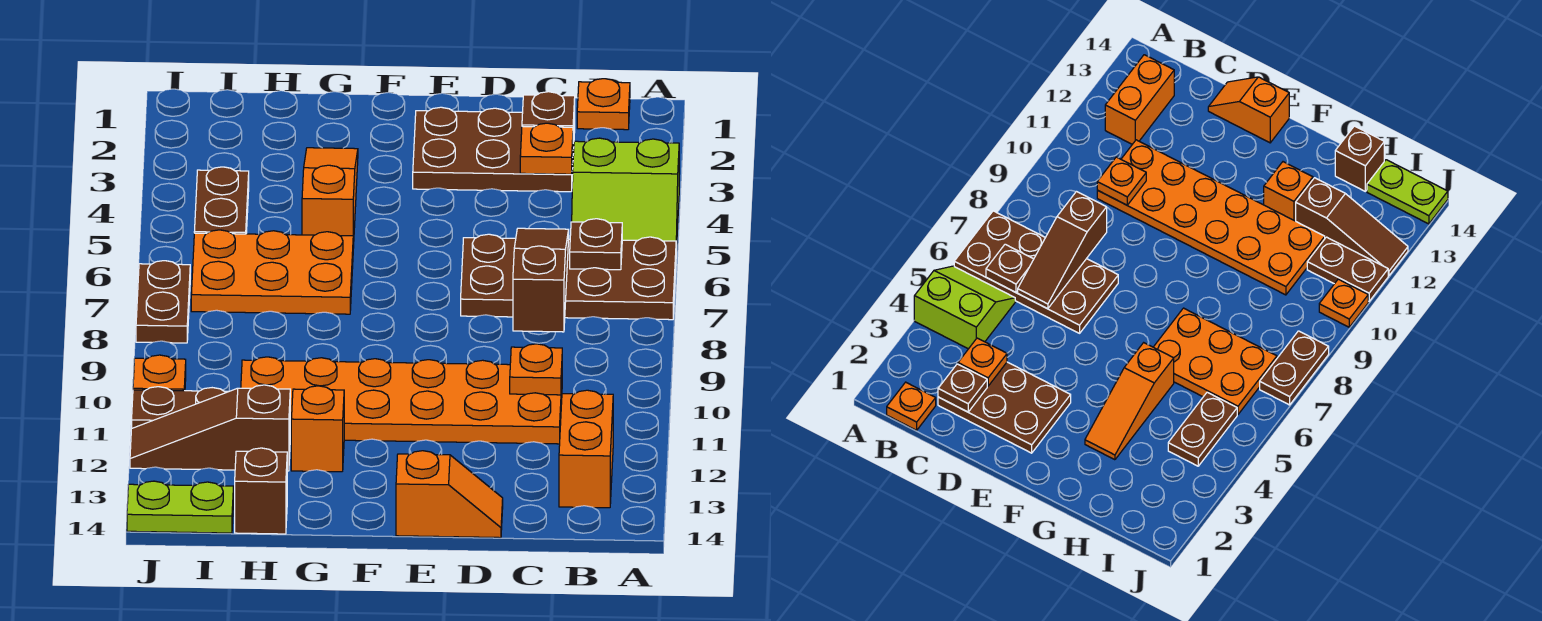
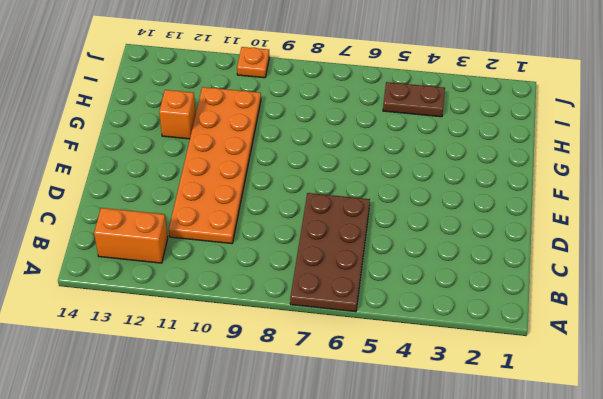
none -> lime 2x2 slope [572,138,679,251]
none -> orange 1x1 plate [577,79,630,130]
none -> brown 2x3 plate [413,107,575,192]

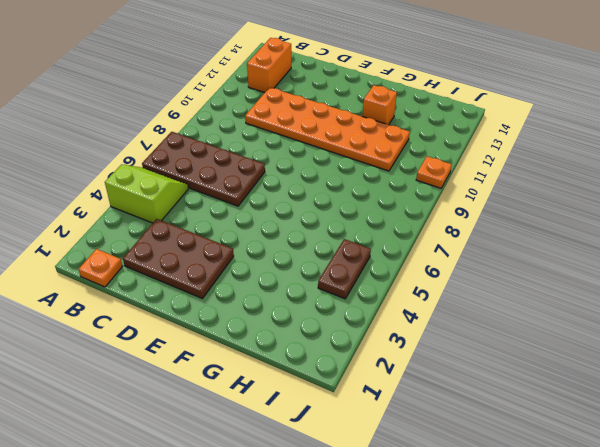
none -> orange 1x2 slope [396,451,503,538]
none -> orange 1x3 slope [302,148,358,248]
none -> orange 2x3 plate [191,230,353,314]

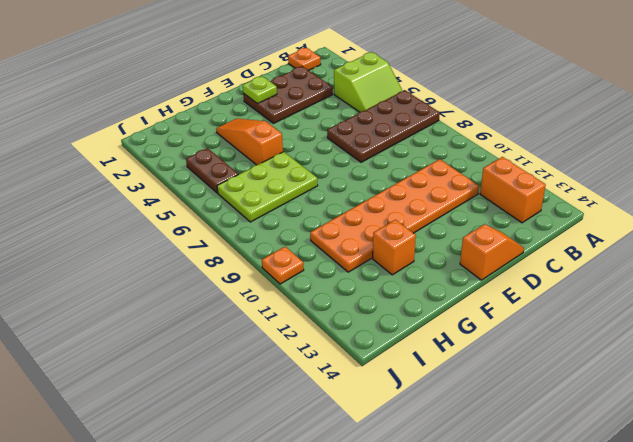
lime 1x1 plate [243,76,277,104] -> none
lime 2x3 plate [217,152,318,222] -> orange 2x3 plate [191,230,353,314]
none -> brown 1x3 slope [130,385,290,471]
none -> brown 1x1 brick [235,448,287,534]
none -> brown 1x2 plate [132,387,229,428]

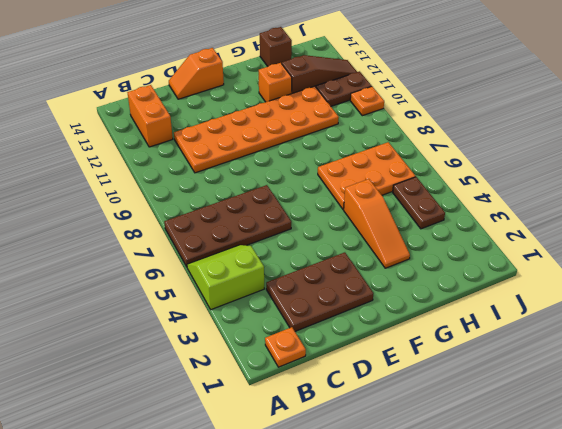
none -> lime 1x2 plate [127,481,233,533]
none -> brown 1x2 plate [136,261,190,343]
none -> brown 1x1 plate [570,219,622,270]

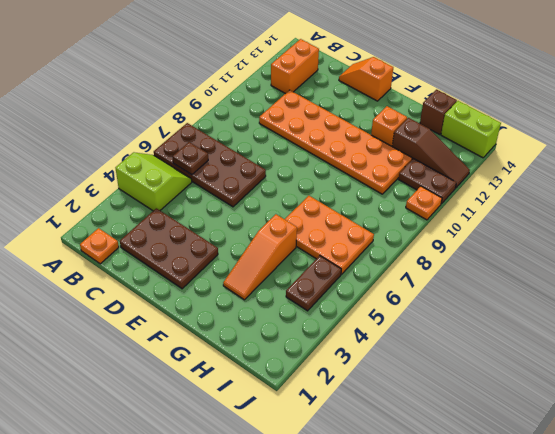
lime 1x2 brick [441,101,501,158] -> lime 1x2 plate [127,481,233,533]
none -> brown 1x2 plate [136,261,190,343]
none -> brown 1x1 plate [522,92,575,136]
none -> orange 1x1 plate [520,123,573,174]

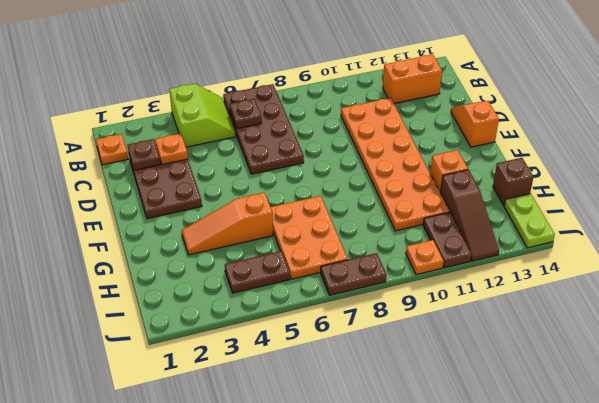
none -> brown 1x3 slope [513,228,569,332]
none -> orange 1x1 plate [510,344,562,395]

